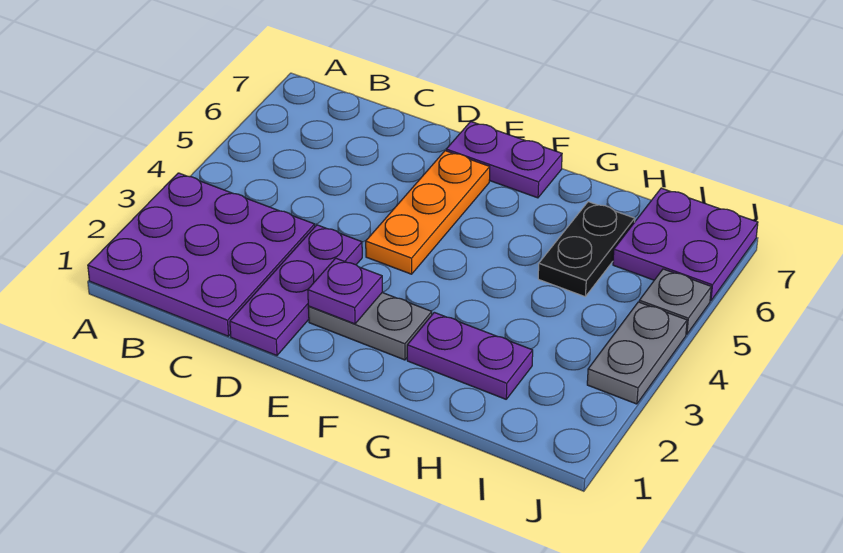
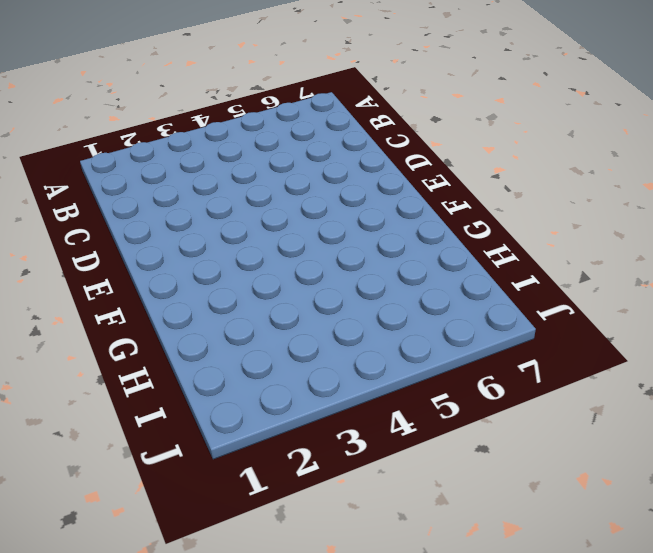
none -> purple 3x3 plate [88,173,315,336]
none -> purple 1x3 plate [230,225,362,356]

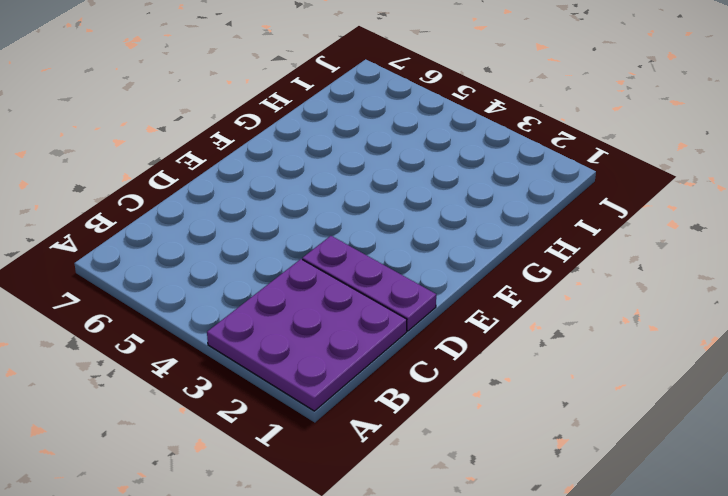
none -> grey 1x2 plate [308,293,432,360]
none -> orange 1x3 plate [366,151,490,274]

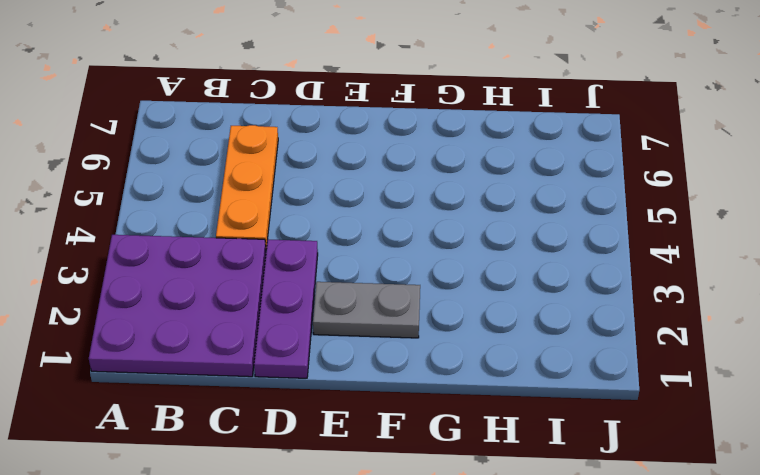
orange 1x3 plate [216,125,278,249] -> orange 1x3 plate moved to [366,151,490,274]
none -> purple 1x2 plate [446,122,562,198]
none -> purple 1x2 plate [407,312,533,399]

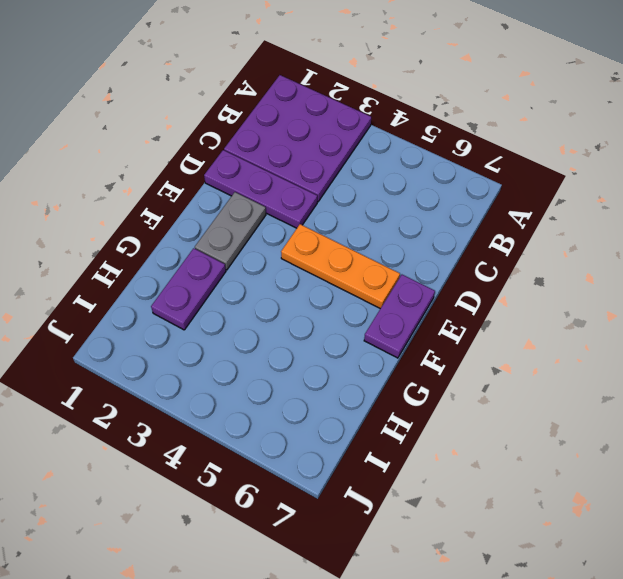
none -> black 1x2 plate [538,202,635,297]
none -> purple 2x2 plate [613,188,758,301]

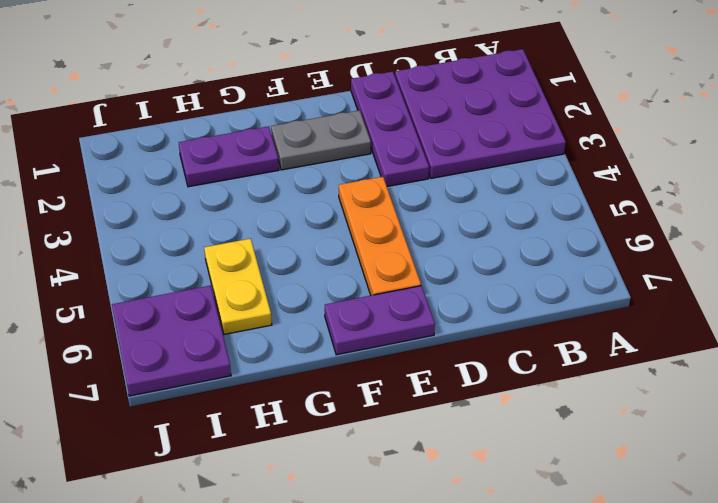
yellow 1x2 plate [204,239,272,334] -> black 1x2 plate [538,202,635,297]
none -> grey 1x2 plate [587,302,687,404]
none -> grey 1x1 plate [639,269,711,334]

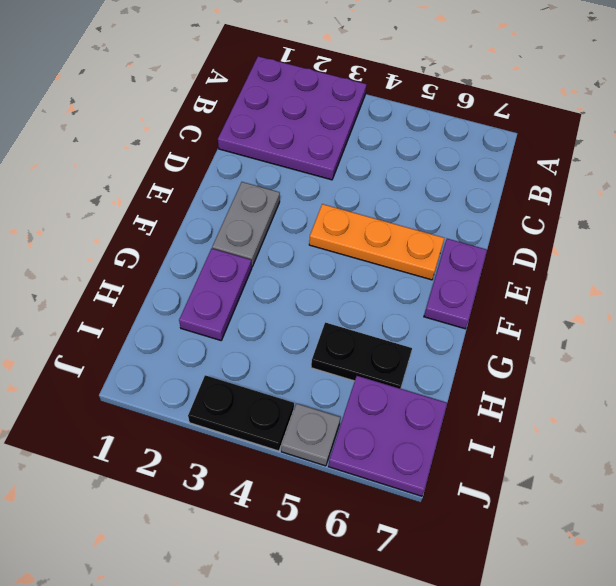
black 1x2 plate [188,375,294,451] -> grey 1x2 plate [587,302,687,404]
none -> purple 1x3 plate [230,225,362,356]
none -> purple 1x1 plate [308,258,382,324]

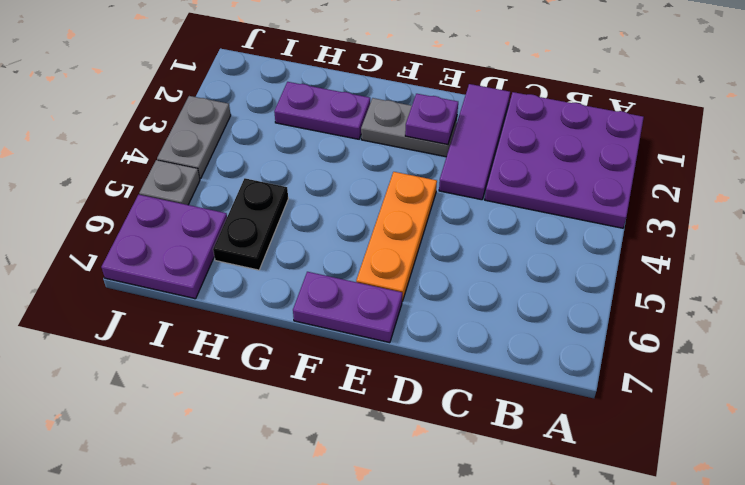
purple 1x3 tile [439,84,510,200] -> purple 1x3 plate [230,225,362,356]

